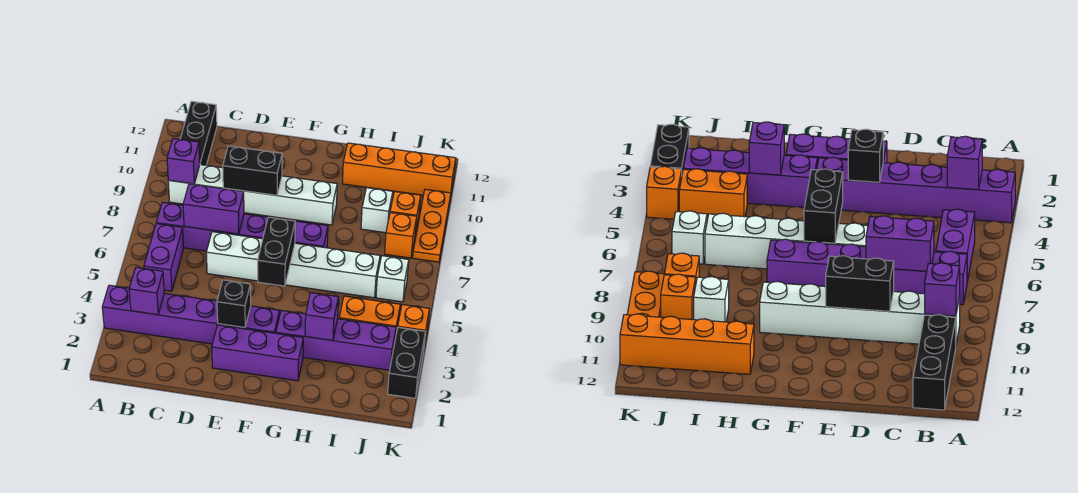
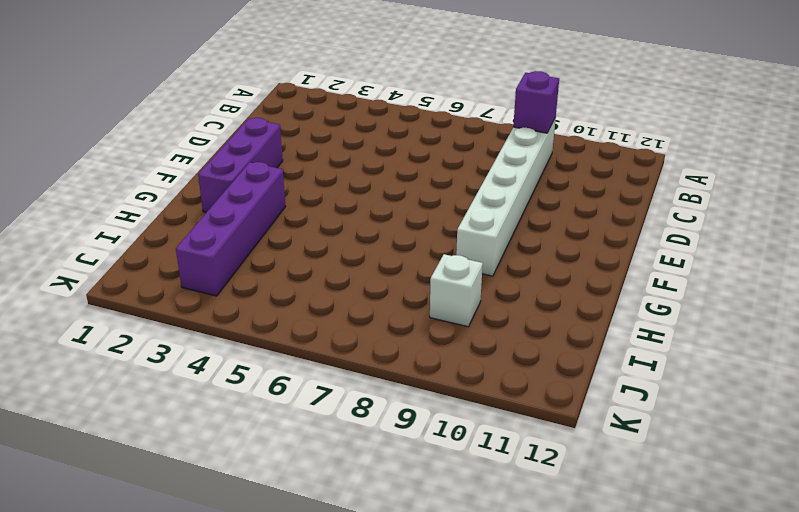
none -> purple 1x6 brick [102,285,280,344]
none -> purple 1x2 brick [144,224,184,291]
none -> purple 1x6 brick [156,202,328,251]

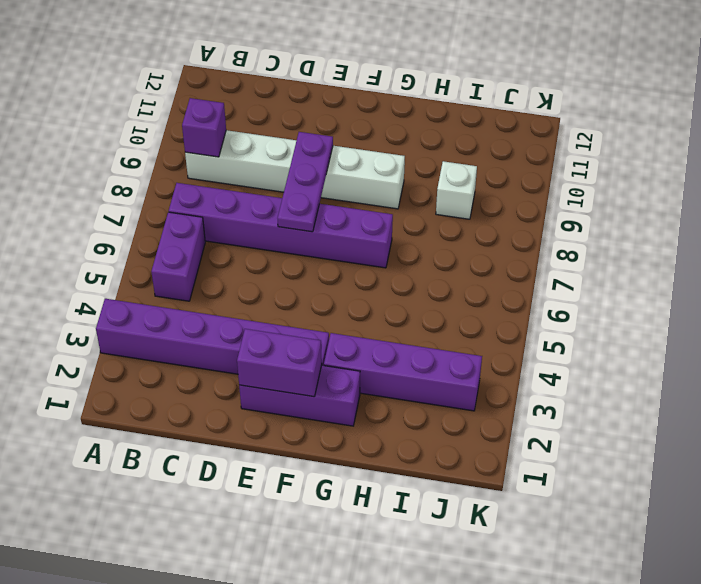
purple 1x2 brick [237,329,322,397] -> purple 1x2 brick moved to [183,184,244,234]
purple 1x3 plate [278,132,333,232] -> black 1x2 brick [223,146,282,195]
none -> black 1x3 brick [180,101,217,165]
none -> white 1x6 brick [206,232,380,298]
none -> orange 1x4 brick [342,143,456,195]

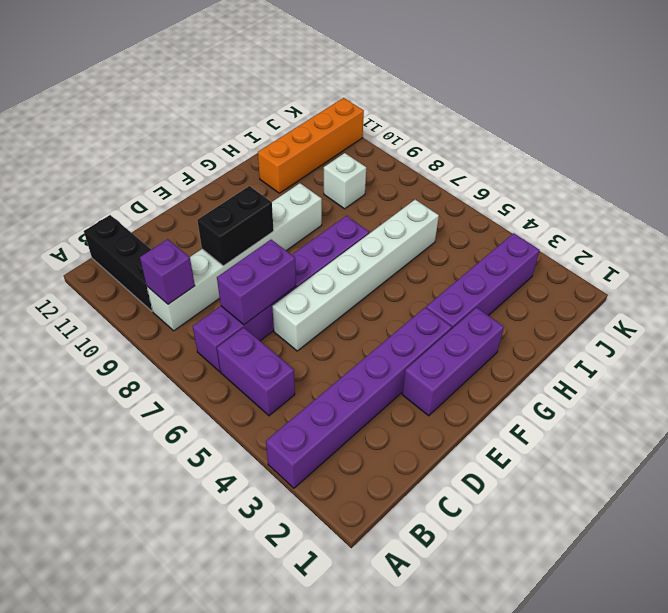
none -> orange 1x2 brick [339,296,400,338]
none -> white 1x1 brick [376,256,409,302]
none -> orange 1x1 brick [385,213,417,258]

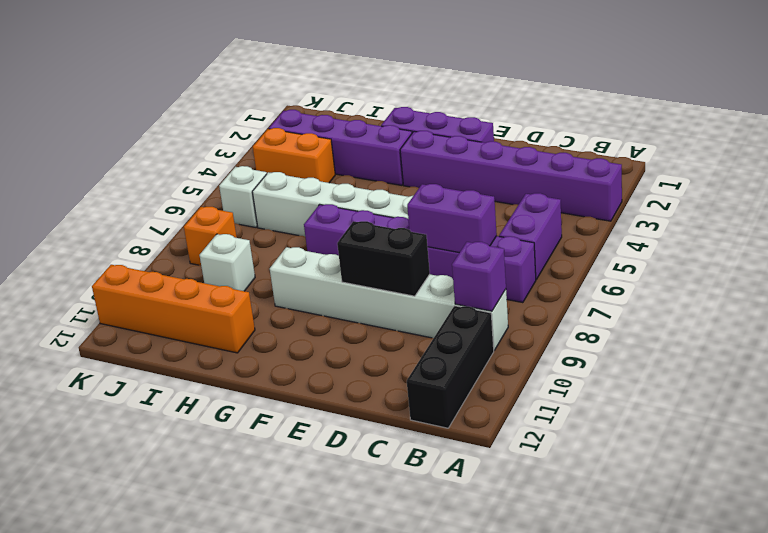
none -> orange 1x1 brick [390,191,421,235]
none -> black 1x2 brick [388,328,426,398]
none -> orange 1x1 brick [398,305,429,347]

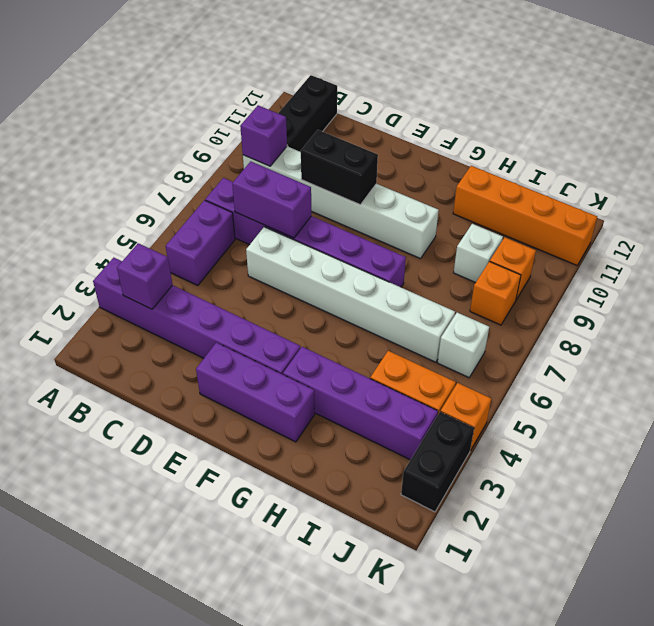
none -> orange 1x3 plate [413,189,451,262]
none -> black 1x1 brick [217,280,251,327]
none -> black 1x2 brick [258,217,295,286]

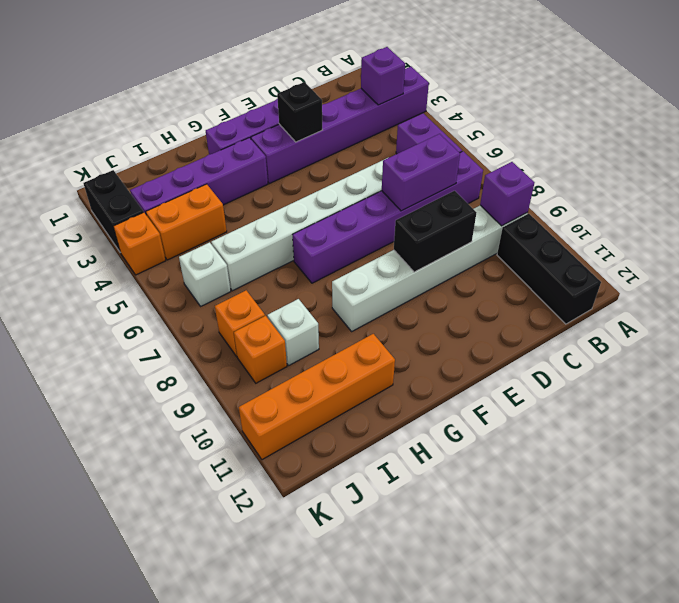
none -> orange 1x3 plate [413,189,451,262]
none -> black 1x2 brick [258,217,295,286]
none -> purple 1x1 brick [305,293,338,340]

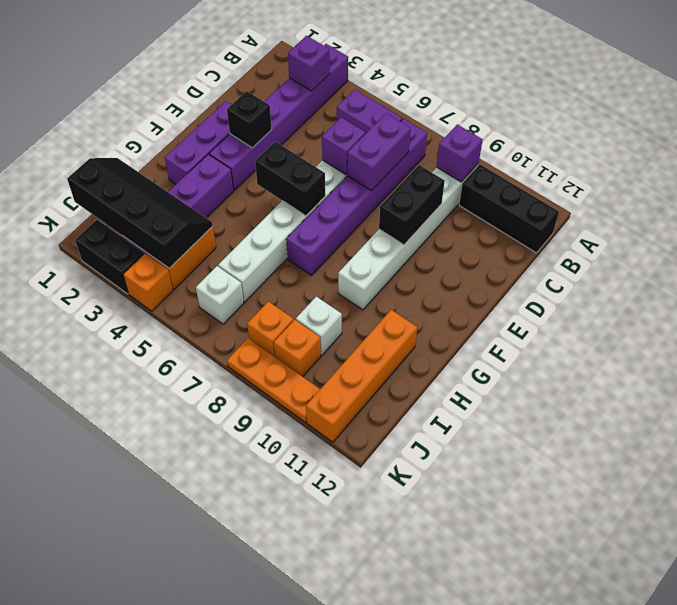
purple 1x1 brick [322,117,365,175] -> purple 1x1 brick moved to [305,293,338,340]
black 2x4 slope [67,158,213,268] -> none

